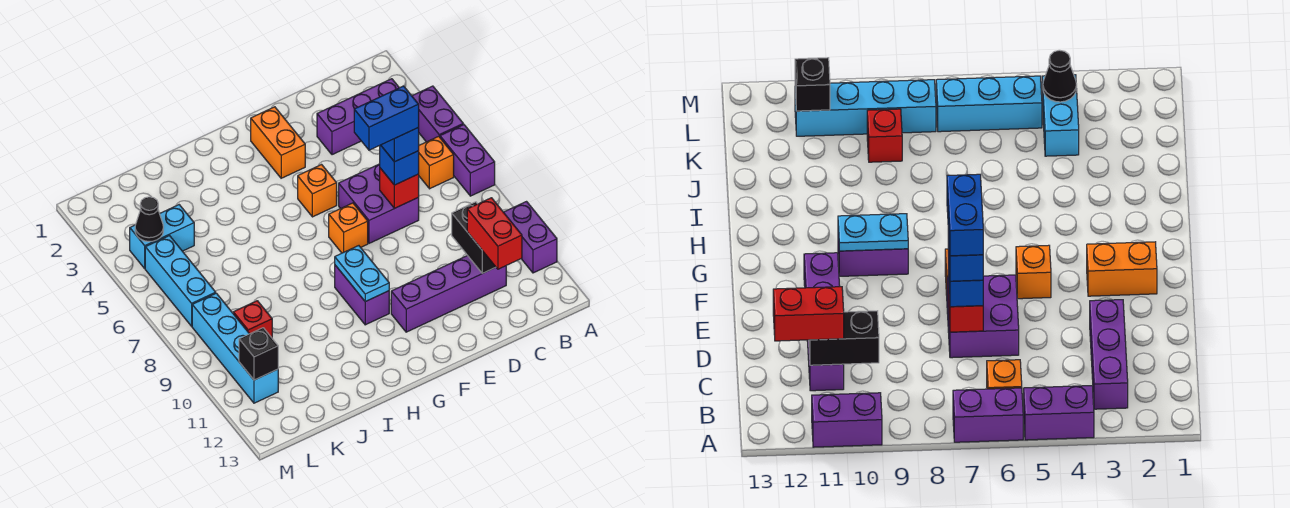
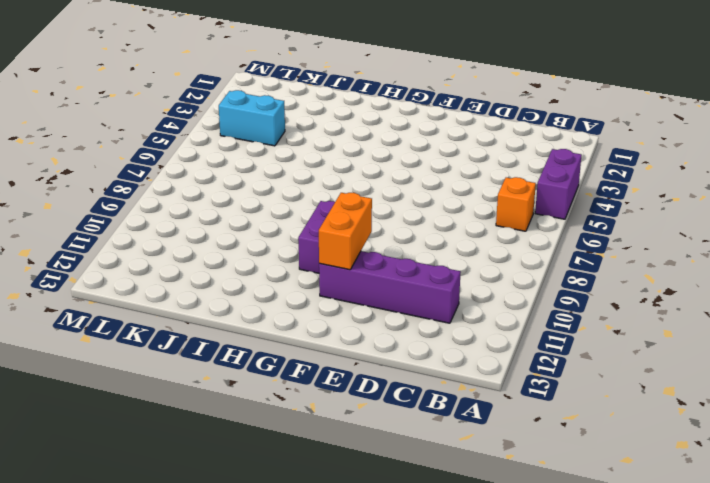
orange 1x2 brick [319,193,372,270] -> orange 1x2 brick moved to [251,107,305,178]
none -> purple 1x2 brick [440,125,495,196]
none -> purple 1x2 brick [504,202,557,273]
none -> purple 1x3 brick [317,79,399,155]

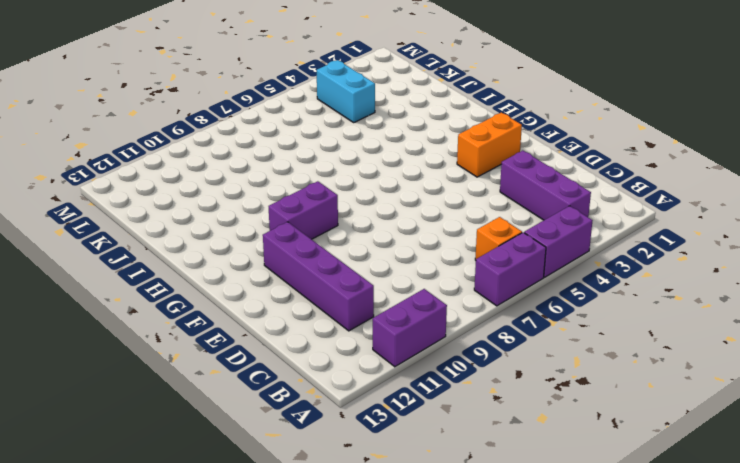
none -> purple 2x2 brick [339,164,419,243]
none -> orange 1x1 brick [298,165,337,217]
none -> orange 1x1 brick [329,203,368,253]

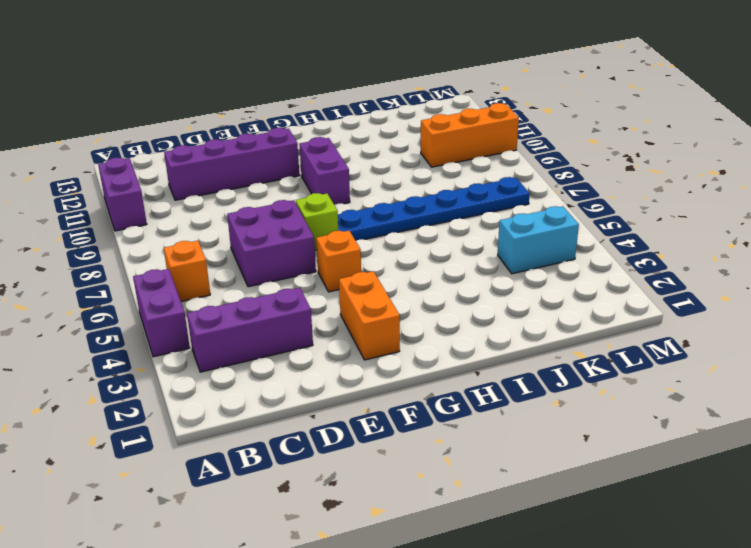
lime 1x1 brick [296,193,338,250] -> orange 1x1 brick [329,203,368,253]
blue 1x6 plate [338,177,530,241] -> cyan 1x3 brick [145,236,216,326]
orange 1x3 brick [421,103,519,167] -> cyan 1x4 brick [192,293,278,403]
none -> purple 1x2 brick [440,125,495,196]
none -> red 1x1 brick [233,301,272,338]
none -> black 1x2 brick [452,202,495,273]

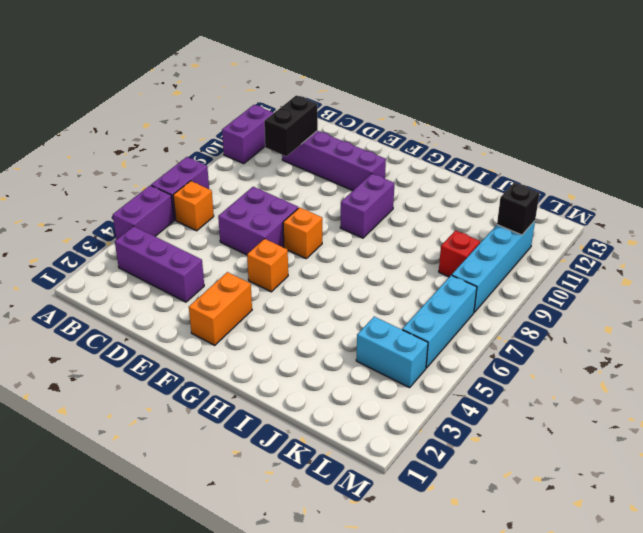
none -> red 1x1 brick [380,168,419,208]
none -> cyan 1x2 plate [335,246,389,302]
none -> black 1x1 cone [135,197,163,241]

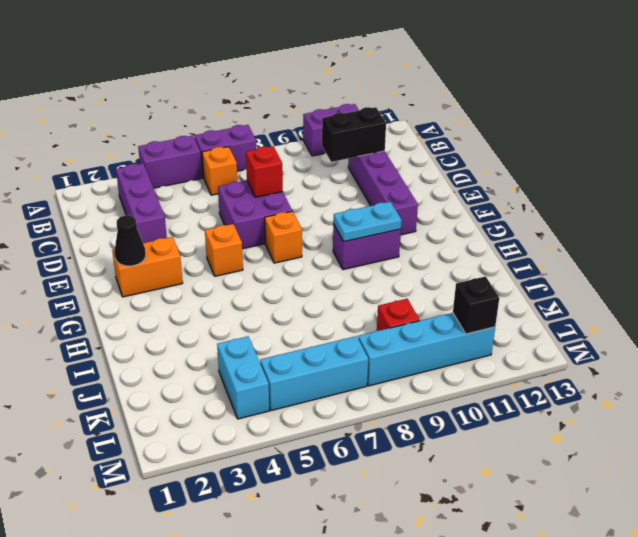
black 1x1 cone [115,215,146,266] -> black 1x1 cone moved to [135,197,163,241]
none -> red 1x2 brick [467,198,522,269]
none -> blue 1x1 brick [380,145,419,185]
none -> blue 1x1 brick [381,128,419,162]

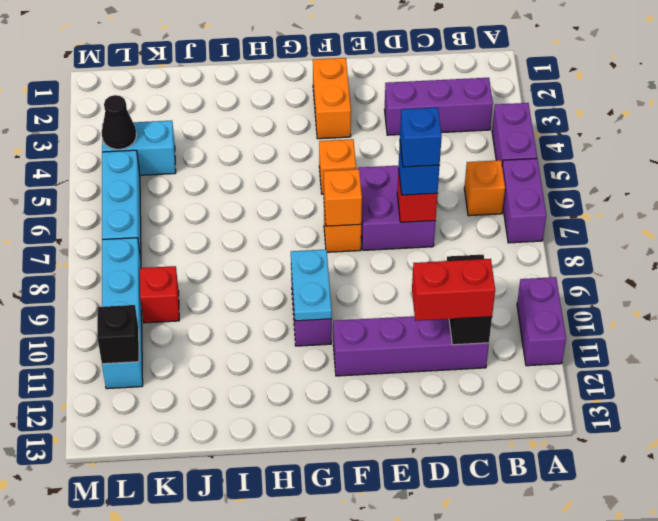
red 1x2 brick [412,259,495,321] -> red 1x2 brick turned to [467,198,522,269]
orange 1x1 brick [324,169,362,226] -> none
none -> blue 1x2 brick [354,86,419,150]

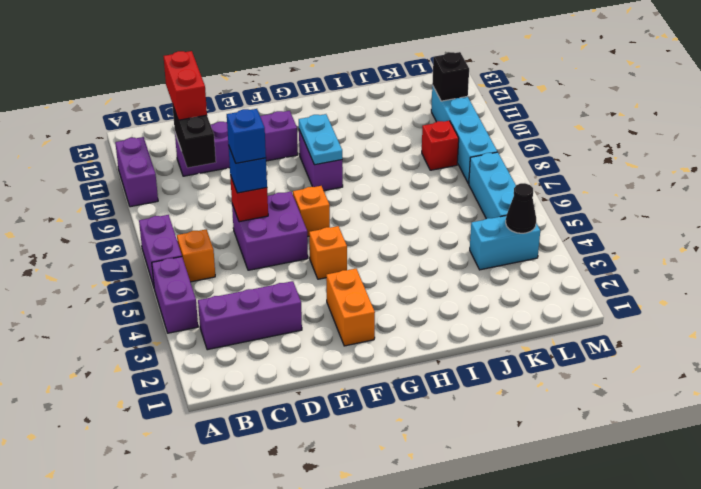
none -> blue 1x2 brick [354,86,419,150]

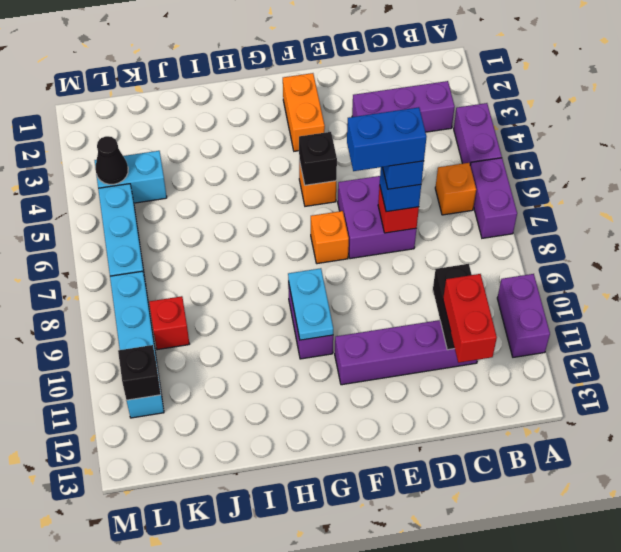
black 1x1 brick [299,132,337,185] -> none

